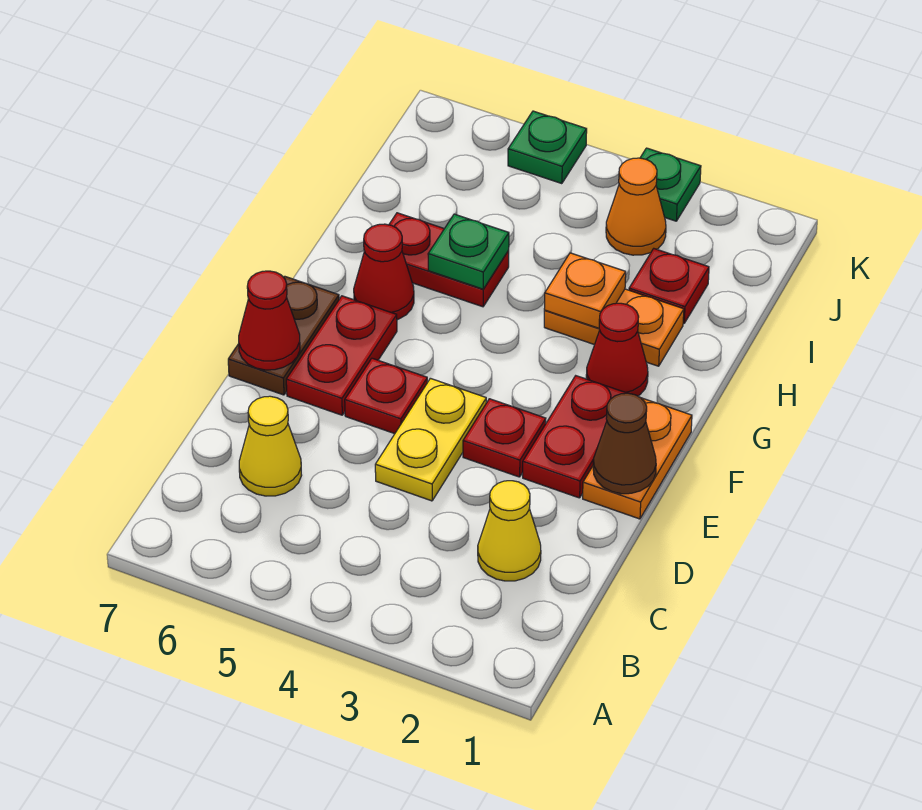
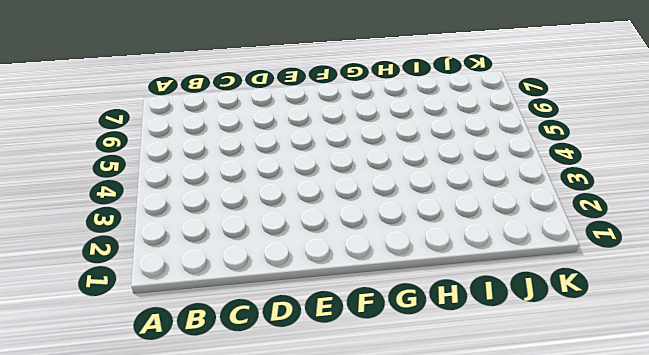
none -> yellow 1x1 cone [478,481,541,581]
none -> yellow 1x1 cone [239,396,302,496]
none -> yellow 1x2 plate [375,378,486,501]

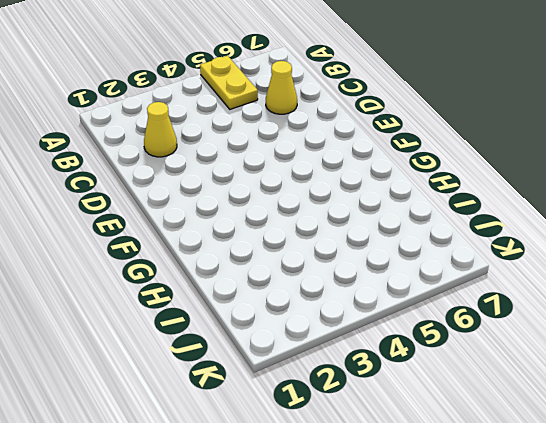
yellow 1x2 plate [200,56,258,109] -> yellow 1x2 plate moved to [375,378,486,501]
none -> orange 1x2 plate [583,398,692,519]
none -> red 1x2 plate [523,376,626,498]
none -> red 1x1 plate [463,399,546,477]

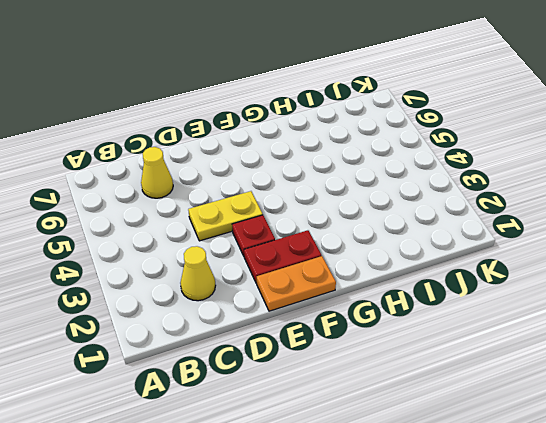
none -> red 1x1 plate [345,358,427,434]
none -> red 1x2 plate [286,296,397,415]
none -> brown 1x2 plate [228,276,339,395]

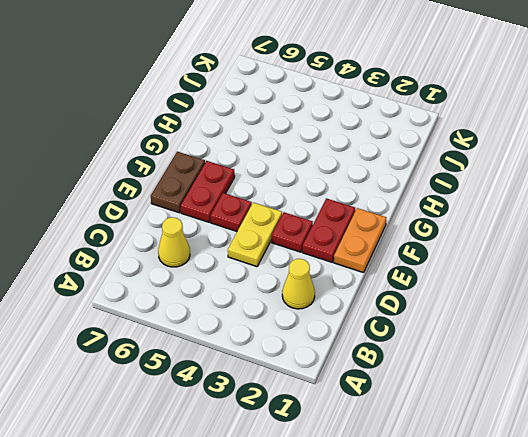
none -> red 1x1 cone [586,303,648,396]
none -> red 1x1 cone [354,224,414,320]
none -> orange 1x2 plate [544,289,684,366]

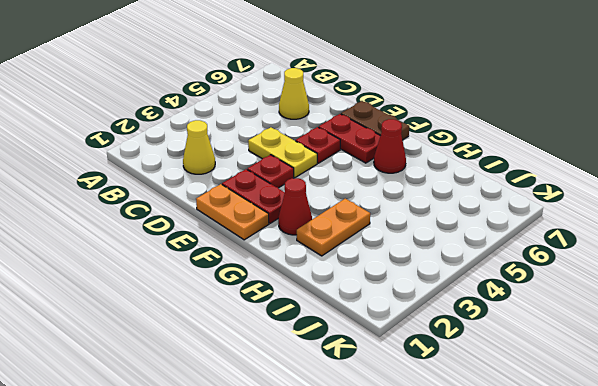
none -> red 1x2 plate [389,213,509,307]
none -> red 1x1 plate [629,249,709,324]
none -> orange 1x1 cone [606,158,666,255]

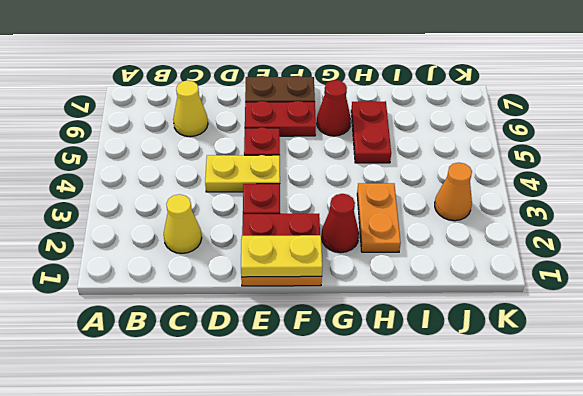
yellow 1x2 plate [241,235,322,277] -> brown 1x1 cone [593,393,656,494]
none -> red 1x1 plate [629,249,709,324]
none -> green 1x1 plate [640,148,701,221]
none -> green 1x1 plate [508,111,587,184]

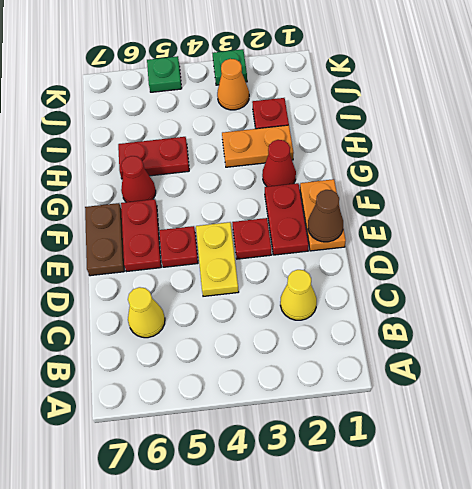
none -> red 1x1 cone [239,271,300,370]
none -> orange 1x1 plate [544,253,626,328]
none -> green 1x1 plate [428,214,509,289]

